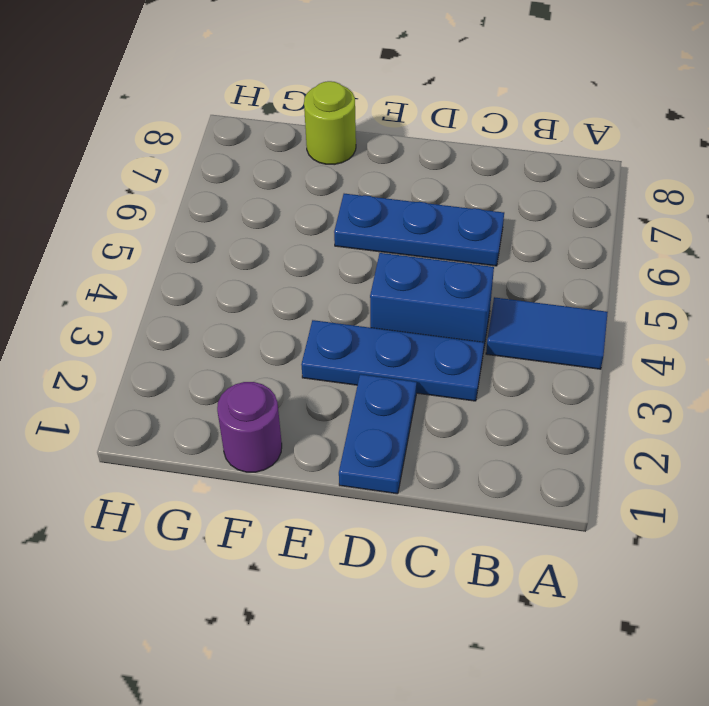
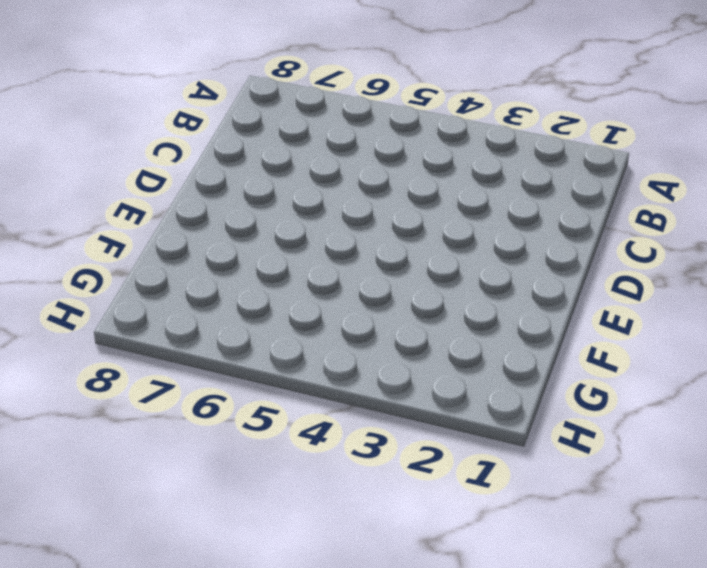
none -> blue 1x2 tile [486,297,608,369]
none -> blue 1x3 plate [301,320,484,401]

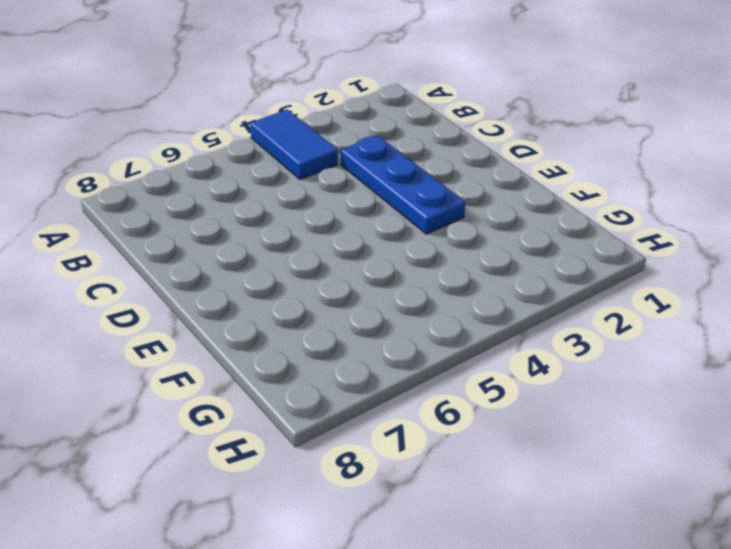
none -> blue 1x2 brick [370,253,494,351]
none -> blue 1x3 plate [334,194,504,266]

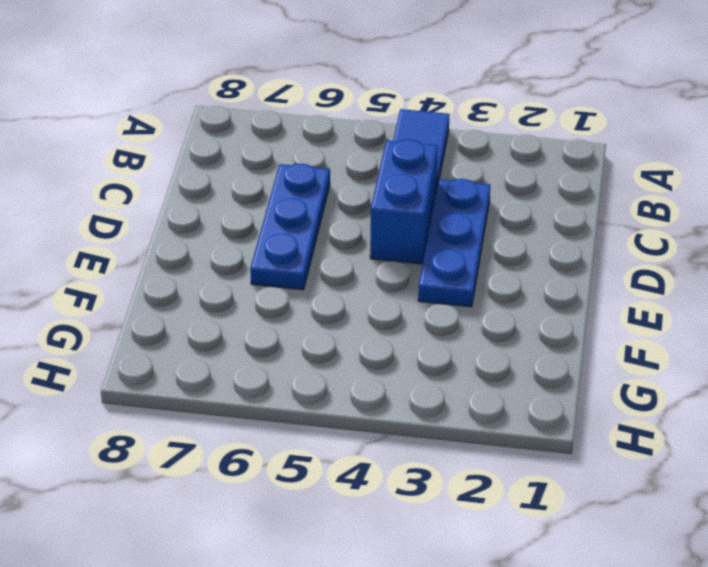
none -> blue 1x2 plate [339,374,417,494]
none -> purple 1x1 round brick [217,382,282,472]

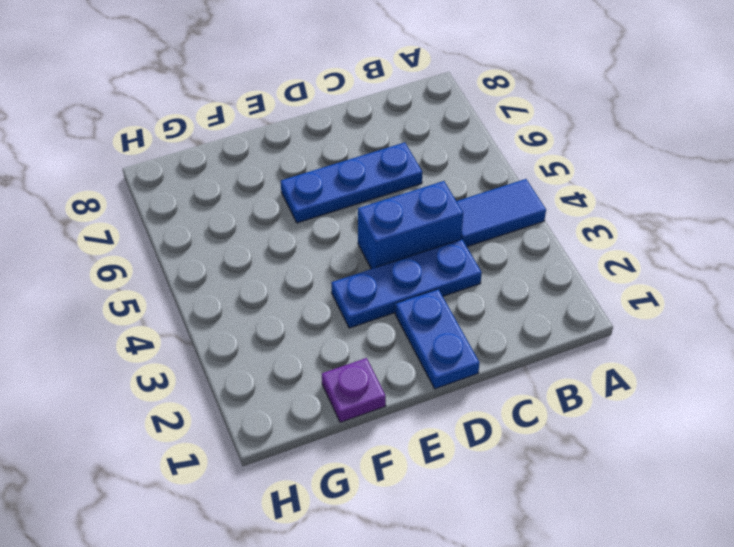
purple 1x1 plate [322,358,386,422] -> purple 1x1 round brick [217,382,282,472]
none -> lime 1x1 round brick [304,81,356,165]

